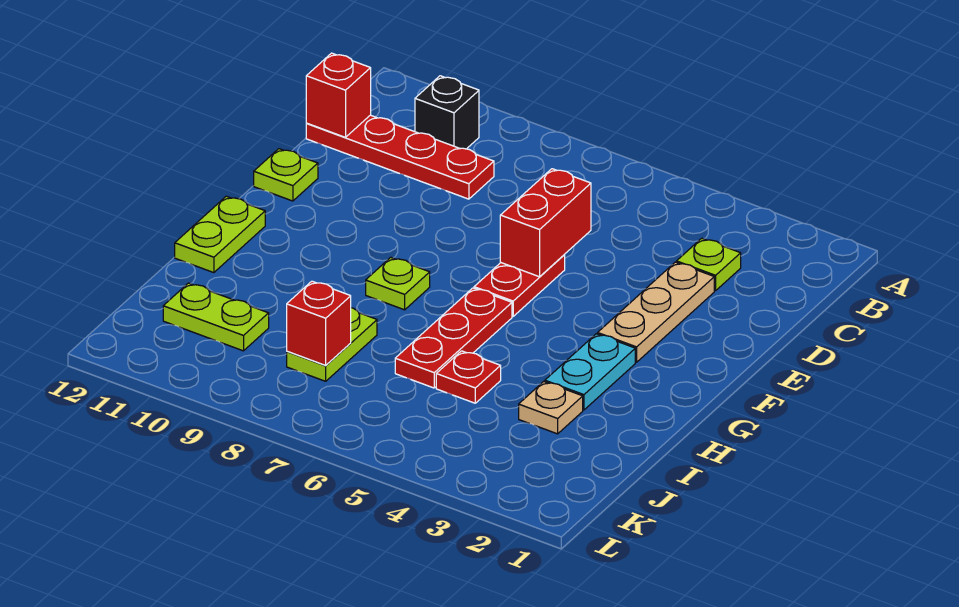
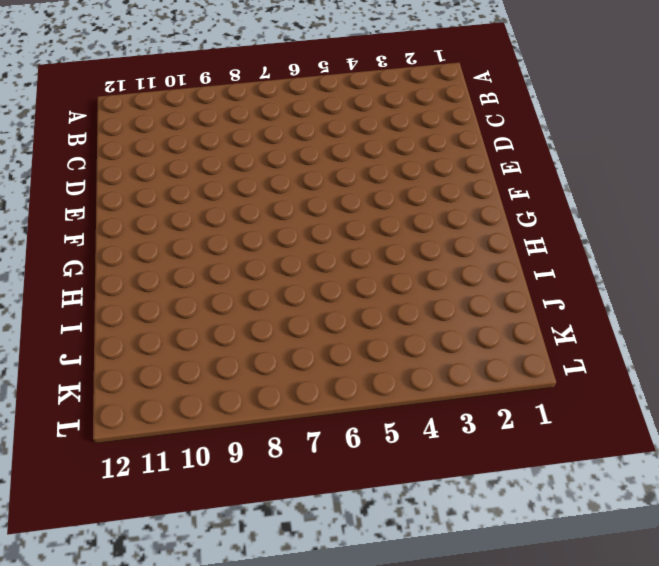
none -> black 1x1 brick [415,76,479,149]
none -> lime 1x1 plate [677,238,741,291]
none -> red 1x4 plate [306,115,494,199]

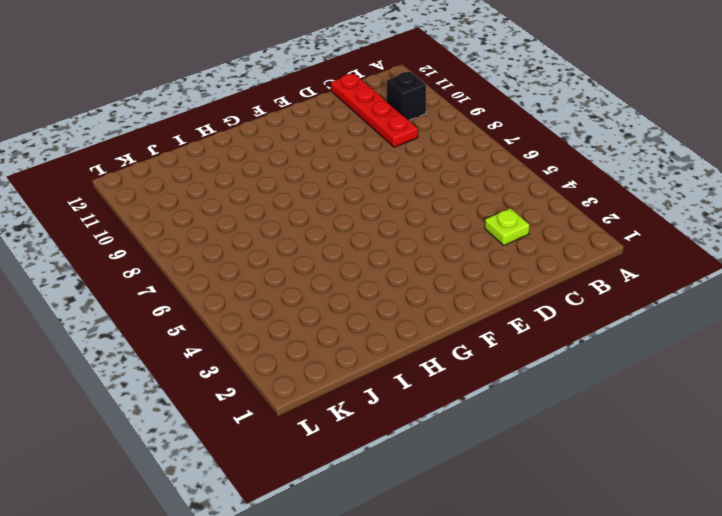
none -> tan 1x3 plate [598,262,714,362]
none -> red 1x2 plate [474,255,565,316]
none -> lime 1x1 plate [254,149,318,201]

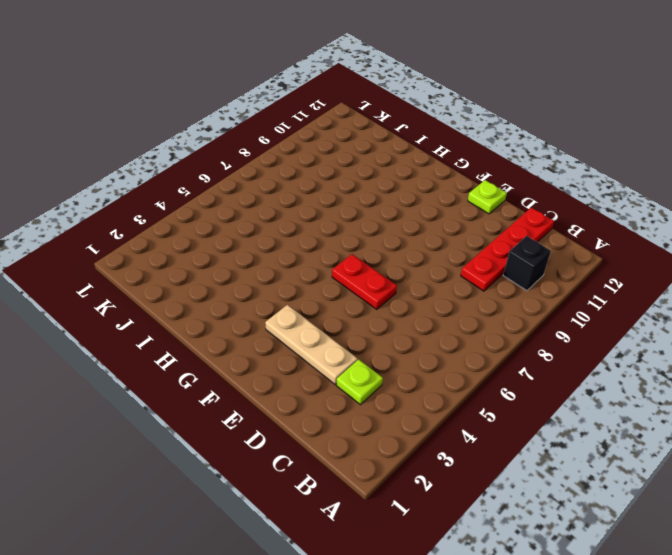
none -> cyan 1x2 plate [545,334,635,410]
none -> red 1x3 plate [395,288,512,388]
none -> lime 1x1 plate [366,257,430,310]

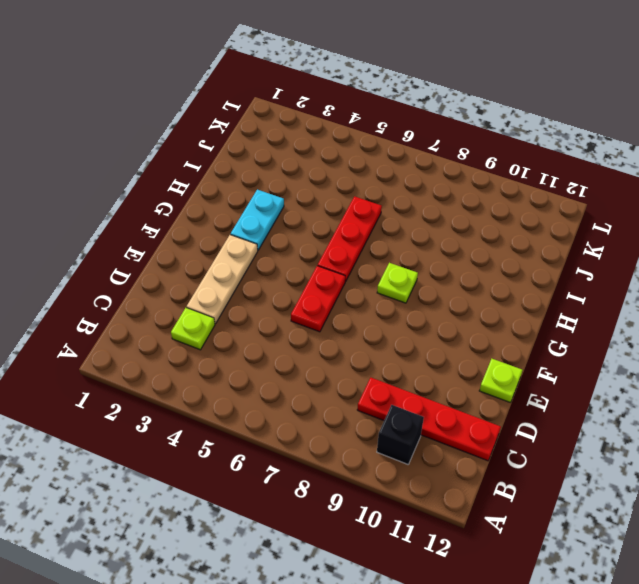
none -> lime 1x2 plate [175,196,265,273]
none -> tan 1x1 plate [519,381,583,434]
none -> red 1x1 plate [436,351,501,403]

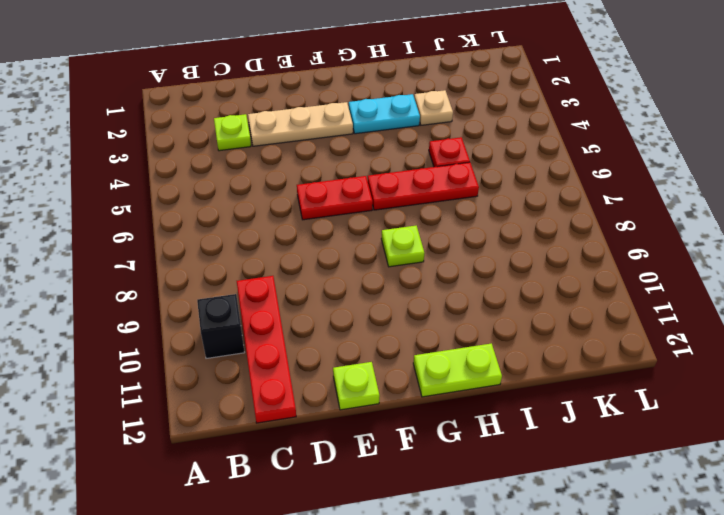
none -> lime 1x2 plate [287,308,377,381]
none -> lime 1x2 plate [163,283,269,351]
none -> red 1x1 brick [306,53,371,137]

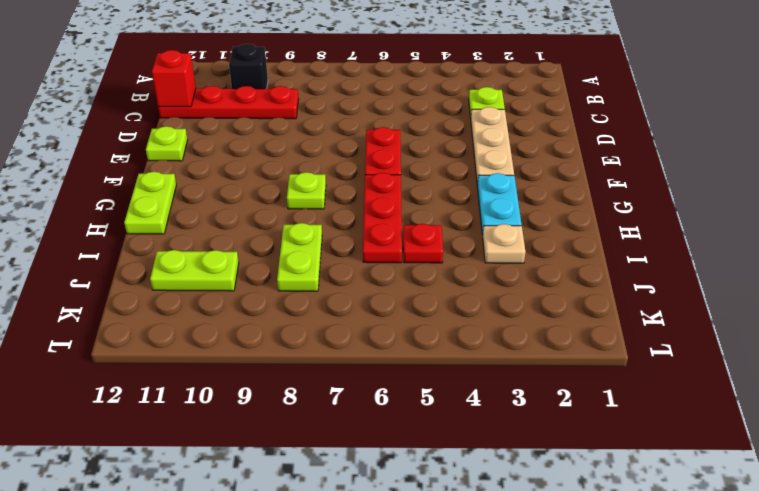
none -> red 1x2 brick [500,169,591,277]
none -> red 1x1 brick [287,281,351,365]

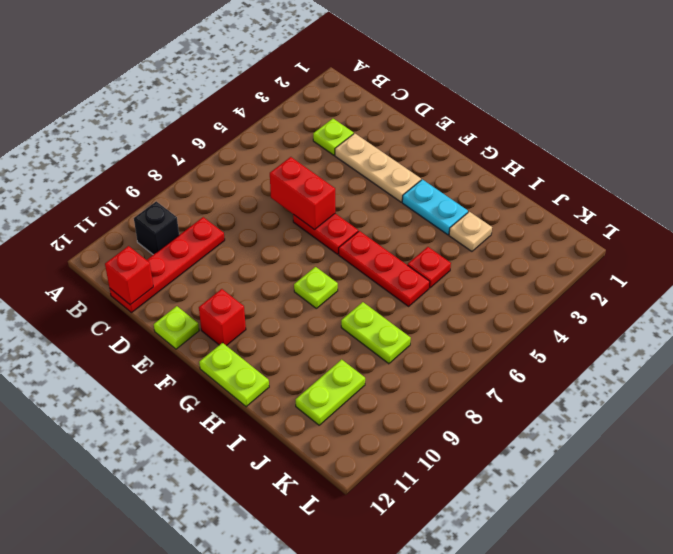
red 1x1 brick [199,289,246,346] -> red 1x1 brick moved to [287,281,351,365]

